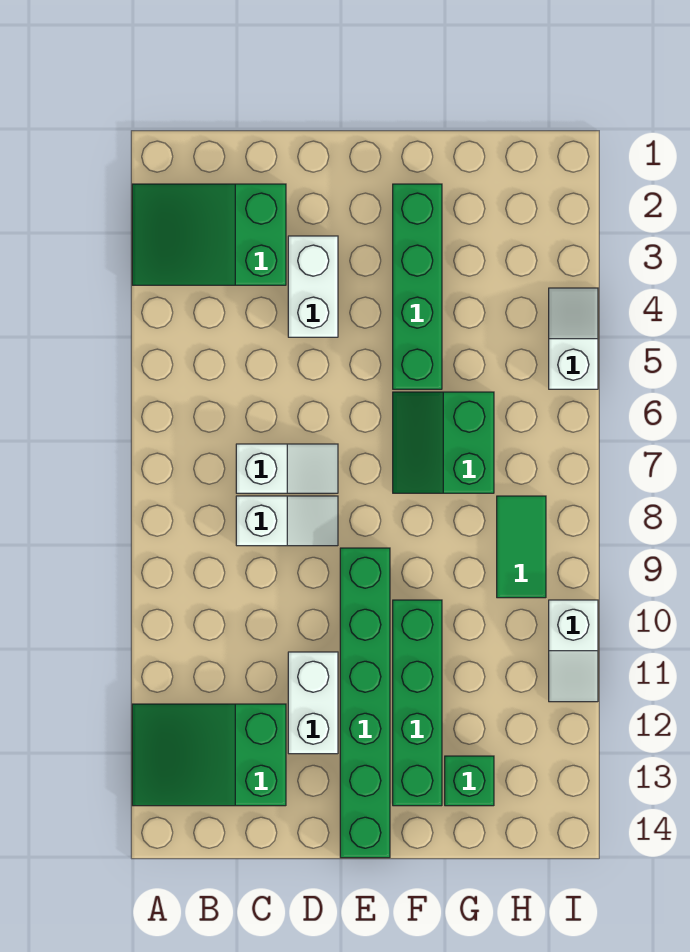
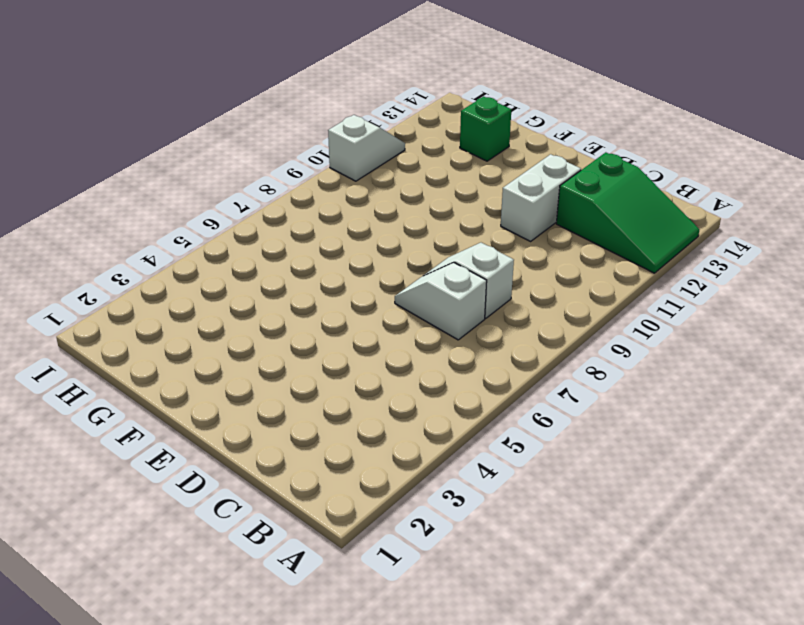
none -> green 2x3 slope [132,184,286,285]
none -> white 1x2 brick [288,236,338,337]
none -> green 1x6 brick [340,548,390,858]

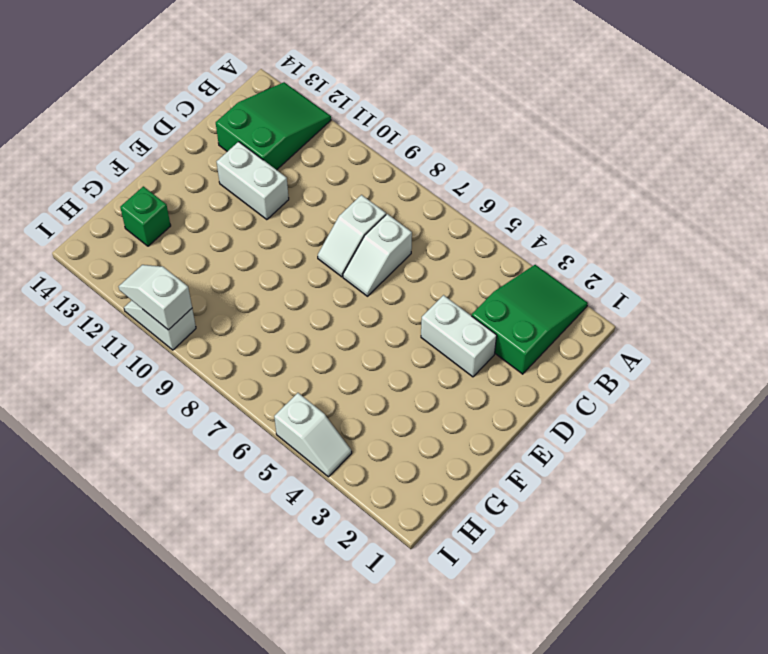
white 1x2 slope [119,265,192,330] -> none
none -> green 1x6 brick [340,548,390,858]
none -> green 1x4 brick [393,184,442,389]
none -> green 2x2 slope [393,392,494,493]

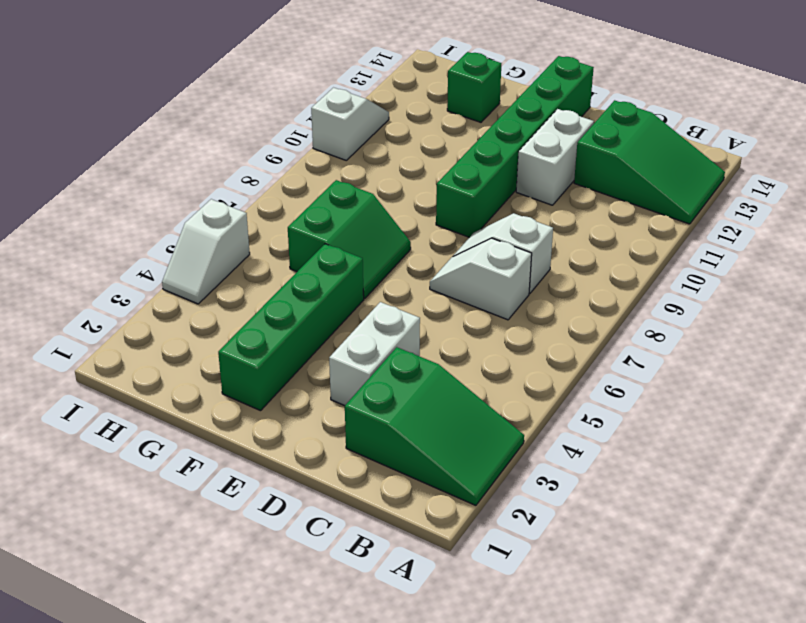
none -> green 1x4 brick [393,600,442,806]
none -> green 1x2 tile [497,496,546,598]

